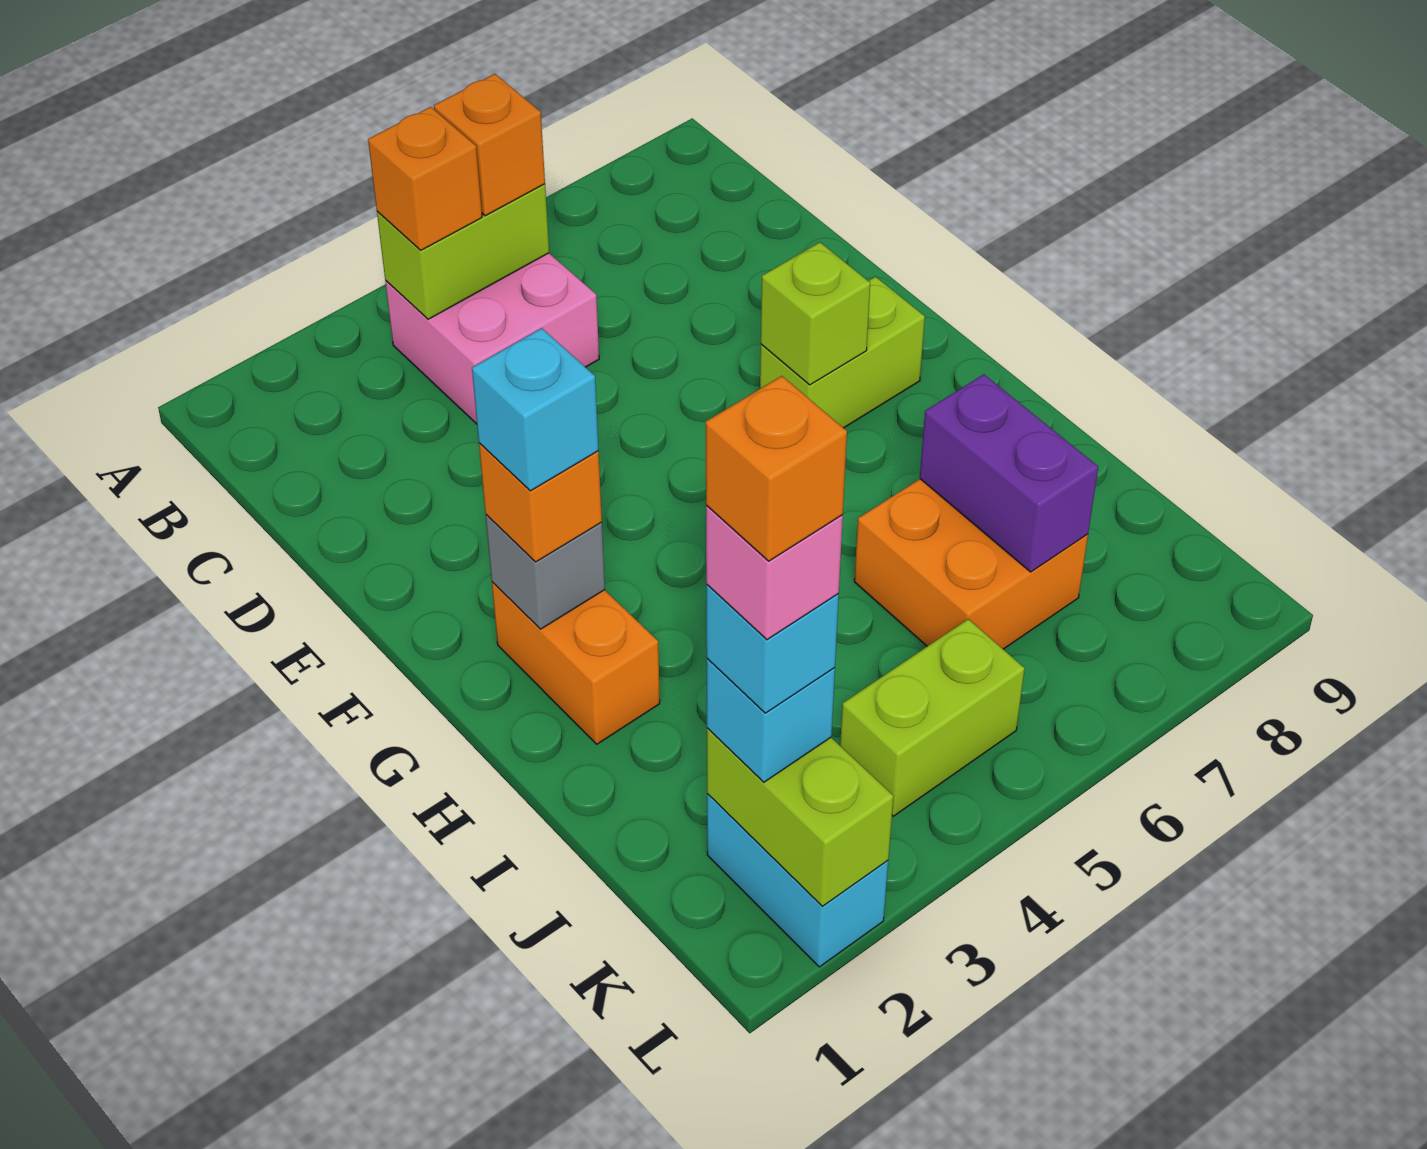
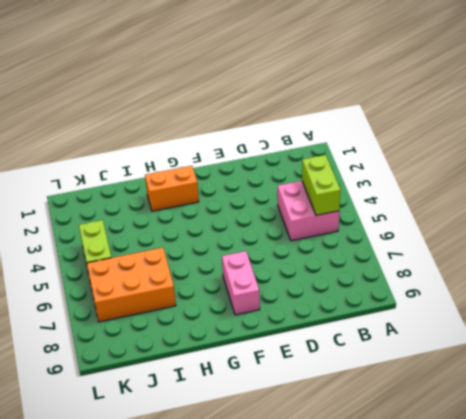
pink 1x2 brick [222,251,260,315] -> lime 1x2 brick [760,276,925,428]
orange 2x3 brick [87,248,176,322] -> orange 2x2 brick [854,479,1088,649]
none -> cyan 1x2 brick [707,794,888,967]
none -> lime 1x1 brick [761,242,870,385]
none -> grey 1x1 brick [486,515,605,629]

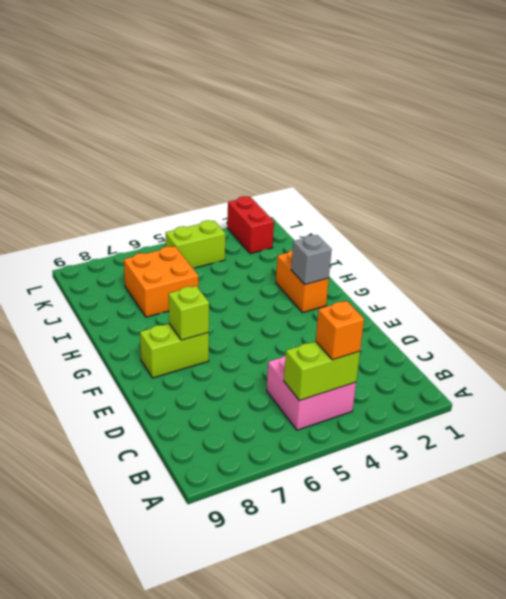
red 1x2 brick [227,196,274,254] -> cyan 1x2 brick [707,794,888,967]
none -> purple 1x2 brick [920,374,1098,572]
none -> lime 1x2 brick [707,728,894,906]
none -> orange 1x1 brick [434,74,545,216]

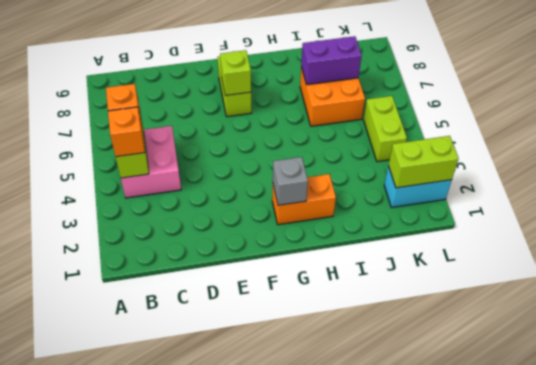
none -> orange 1x1 brick [479,443,602,562]
none -> cyan 1x1 brick [707,659,835,782]
none -> cyan 1x1 brick [472,328,599,491]

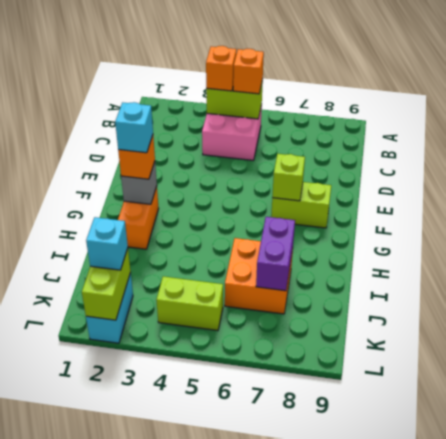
none -> cyan 1x1 brick [706,585,839,713]
none -> pink 1x1 brick [706,505,843,640]
none -> orange 1x1 brick [706,376,847,561]

